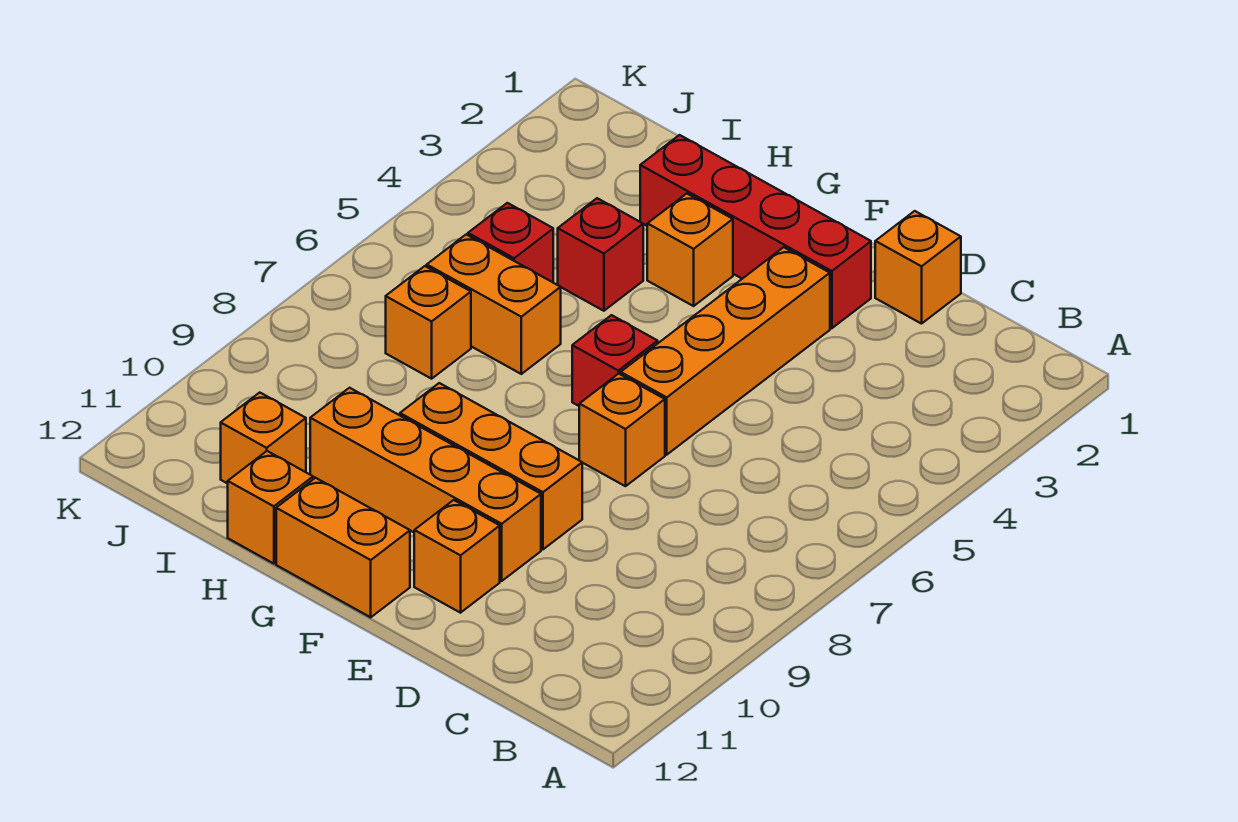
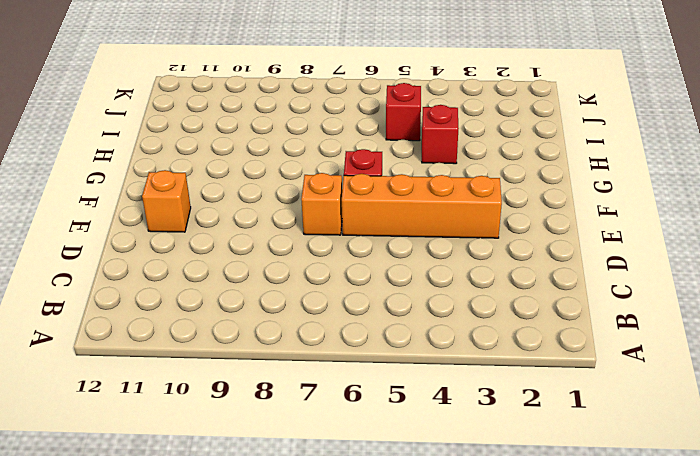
none -> orange 1x1 brick [875,211,961,324]
none -> red 1x4 brick [640,135,871,328]
none -> orange 1x3 brick [400,383,582,549]

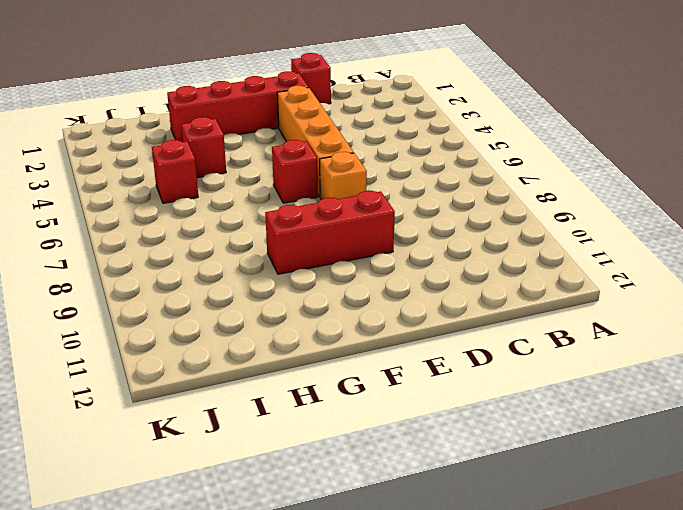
red 1x1 brick [291,53,331,104] -> orange 1x1 brick [875,211,961,324]
red 1x3 brick [265,191,395,274] -> orange 1x3 brick [400,383,582,549]
none -> orange 1x4 brick [310,388,541,581]
none -> orange 1x1 brick [414,500,500,613]
none -> orange 1x2 brick [276,478,410,617]

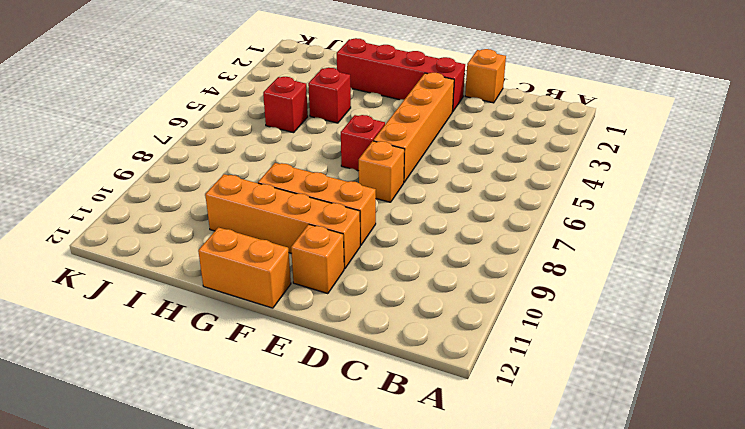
none -> orange 1x1 brick [647,194,733,306]
none -> orange 1x2 brick [427,235,561,374]
none -> orange 1x1 brick [228,451,313,564]

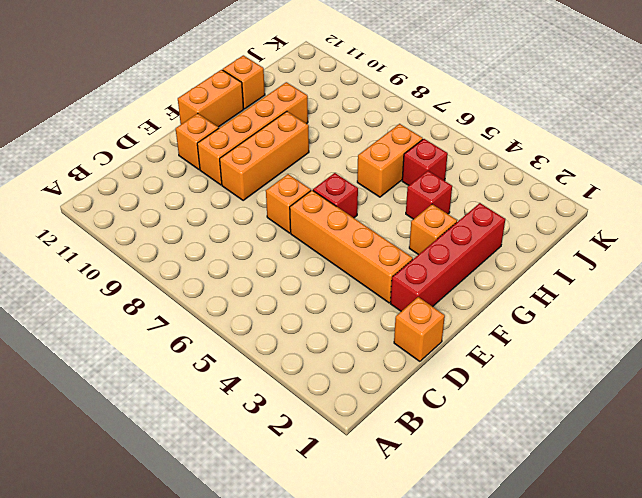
none -> orange 1x1 brick [386,266,471,379]
none -> orange 1x1 brick [221,393,306,484]

